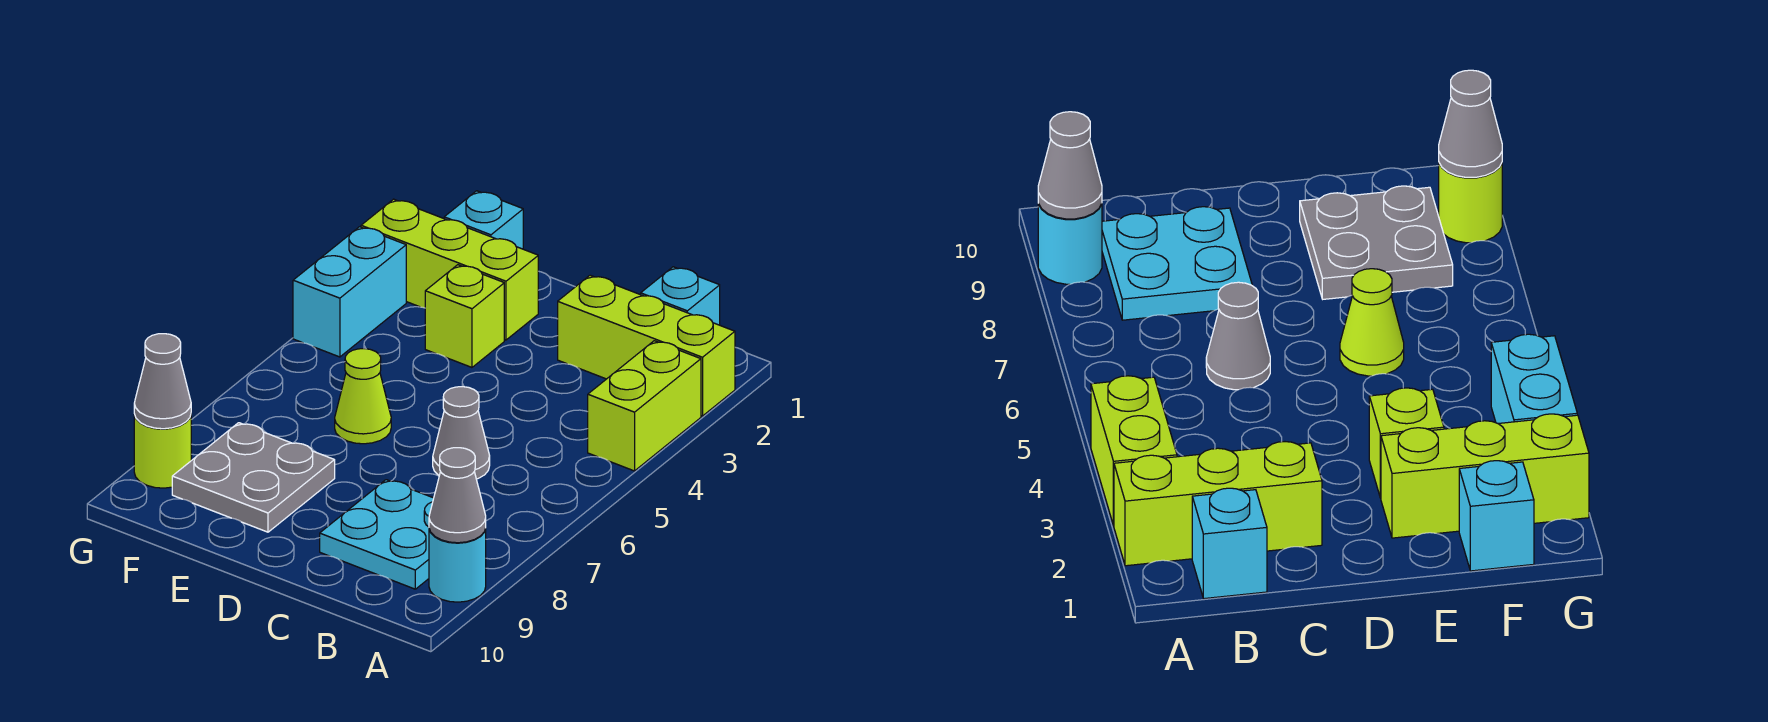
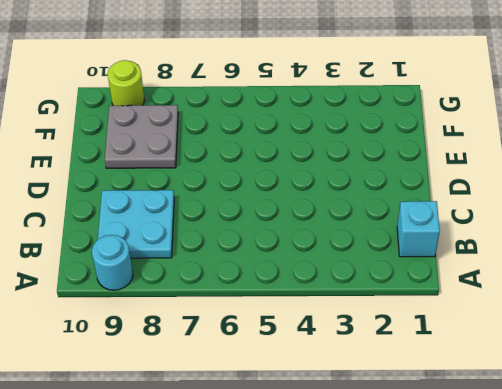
none -> lime 1x3 brick [558,275,735,416]
none -> lime 1x2 brick [588,341,701,471]
none -> grey 1x1 cone [433,387,490,479]

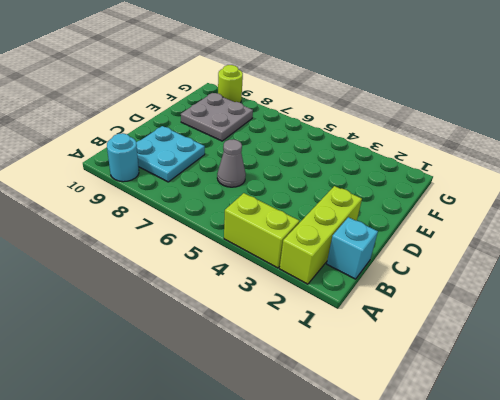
none -> lime 1x3 brick [361,199,538,340]
none -> lime 1x1 brick [425,265,504,367]
none -> lime 1x1 cone [335,349,391,444]

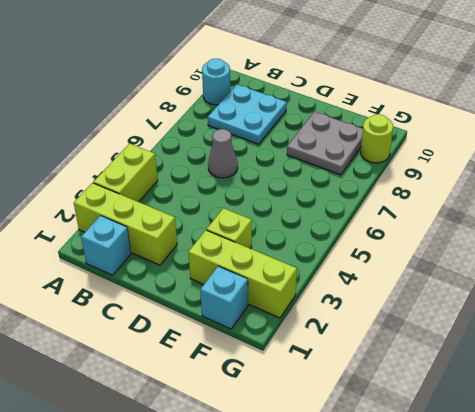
none -> lime 1x1 cone [335,349,391,444]
none -> cyan 1x2 brick [293,227,406,357]
none -> grey 1x1 cone [429,448,486,543]

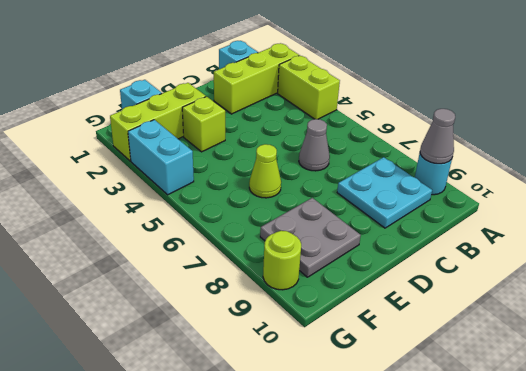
none -> grey 1x1 cone [134,334,191,429]

